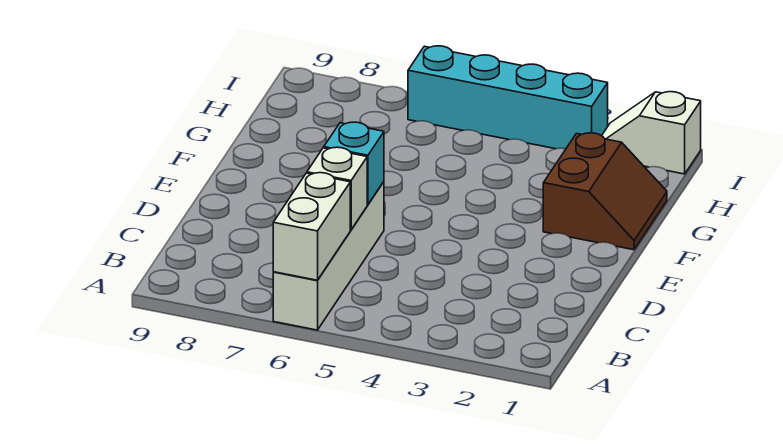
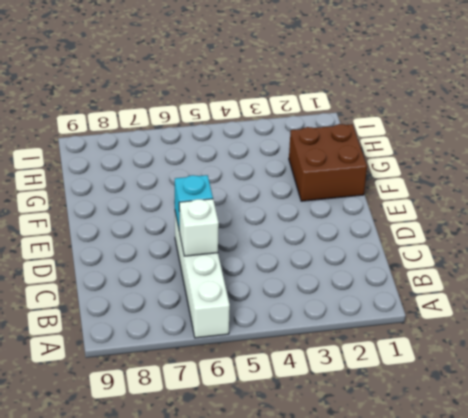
brown 2x2 brick [289,124,367,201] -> brown 2x2 slope [543,133,667,250]
none -> white 1x2 slope [602,92,701,174]
none -> cyan 1x4 brick [408,46,608,149]

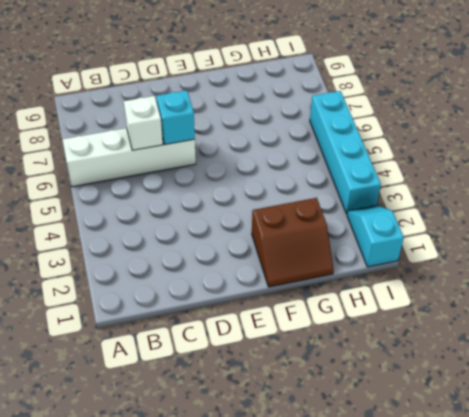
cyan 1x2 slope [347,205,404,267] -> white 1x2 slope [602,92,701,174]
none -> white 1x2 brick [273,173,350,280]

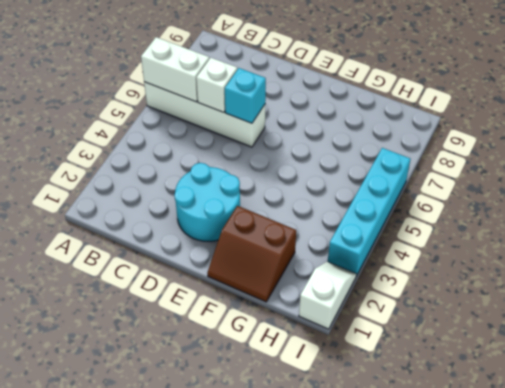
cyan 2x2 round brick [174,163,240,241] -> none

